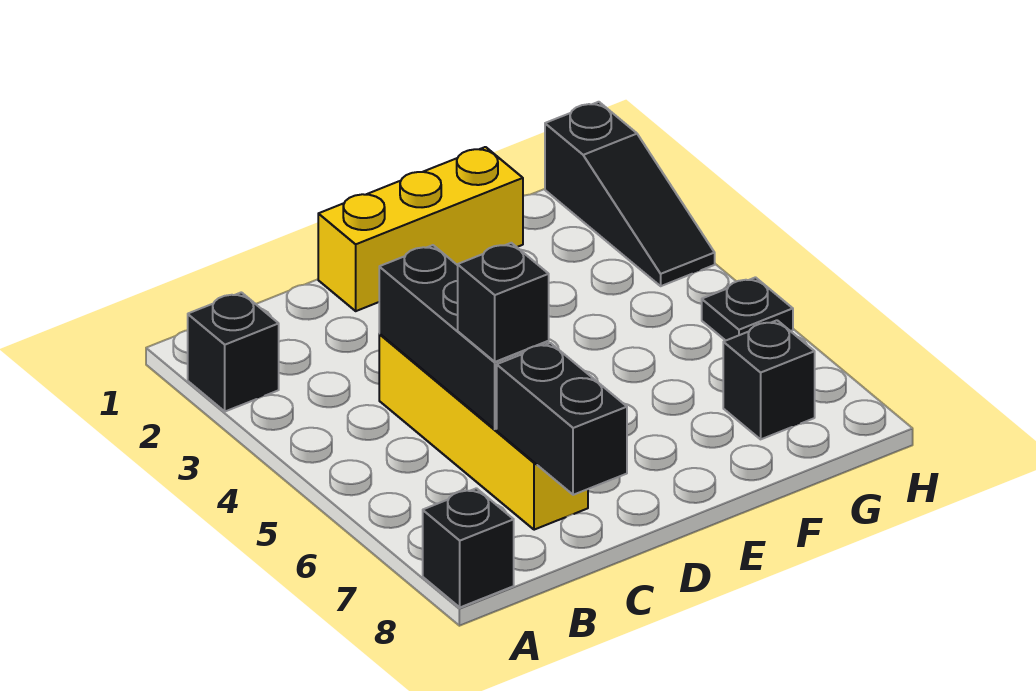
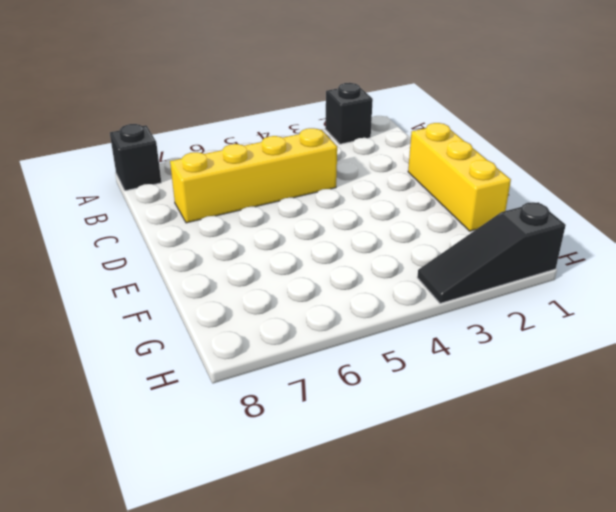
none -> black 1x1 brick [723,320,815,439]
none -> black 1x1 plate [702,277,793,341]

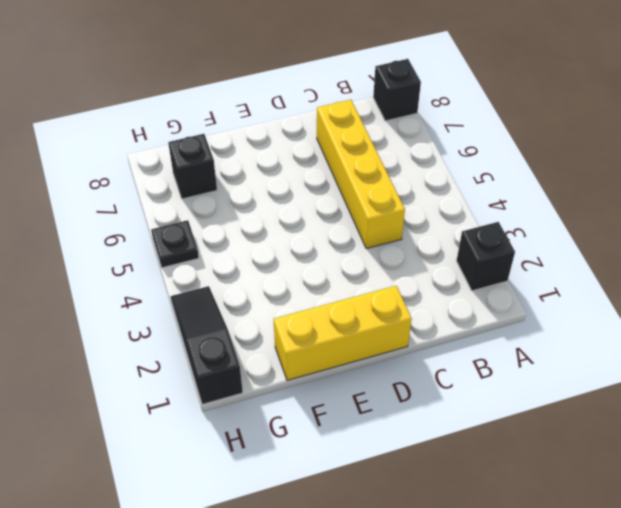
none -> black 1x3 brick [379,245,549,429]
none -> black 1x2 brick [497,343,627,495]

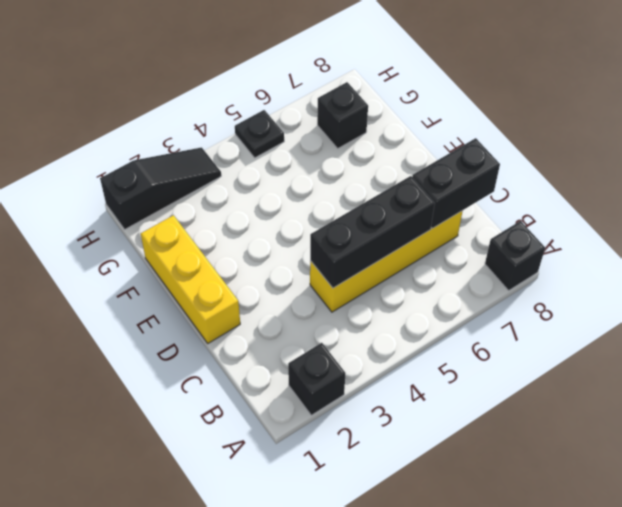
none -> black 1x1 brick [458,243,549,362]

